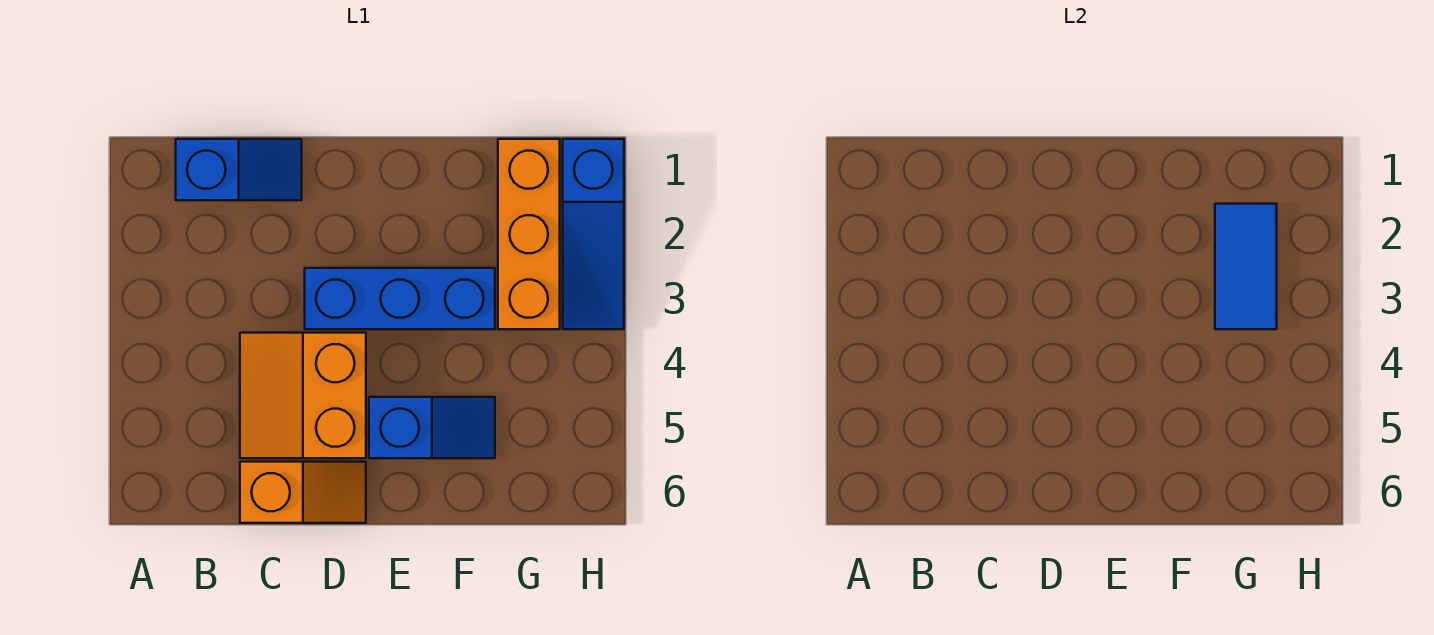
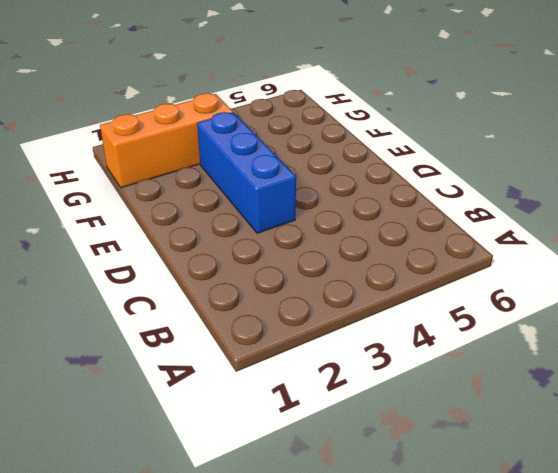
none -> blue 1x2 slope [176,139,302,200]
none -> orange 2x2 slope [240,333,366,458]

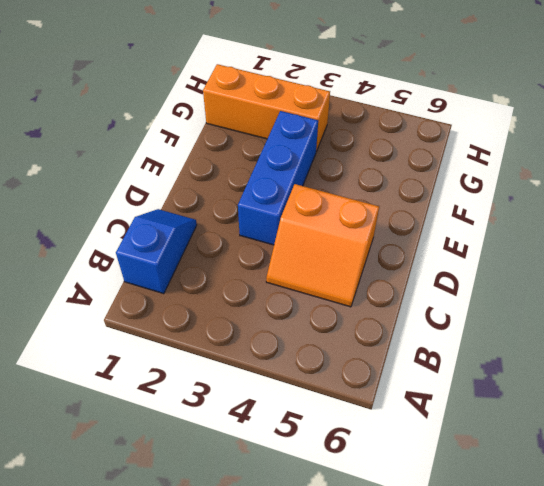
none -> orange 1x2 slope [240,462,366,523]
none -> blue 1x2 slope [369,397,495,458]

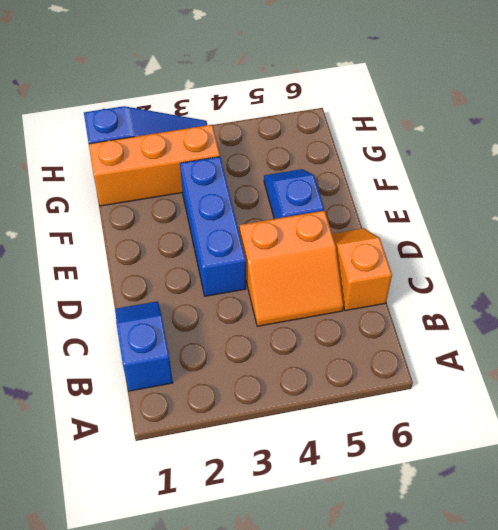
none -> blue 1x2 tile [1215,204,1277,329]

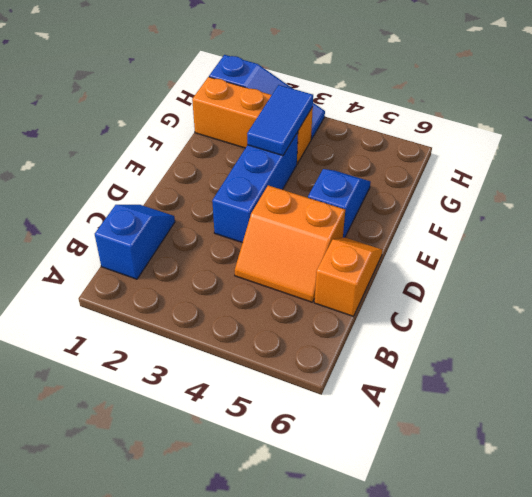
blue 1x2 tile [247,85,313,156] -> blue 1x2 tile turned to [1215,204,1277,329]

